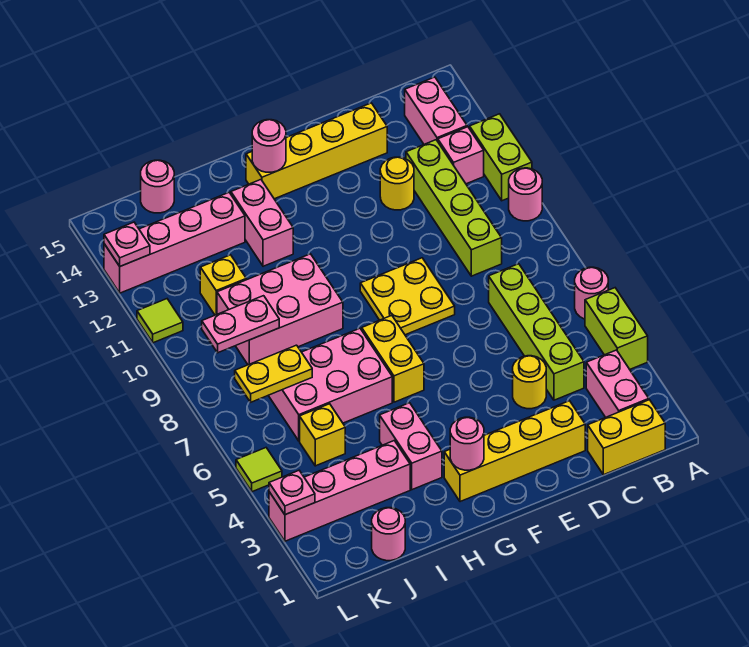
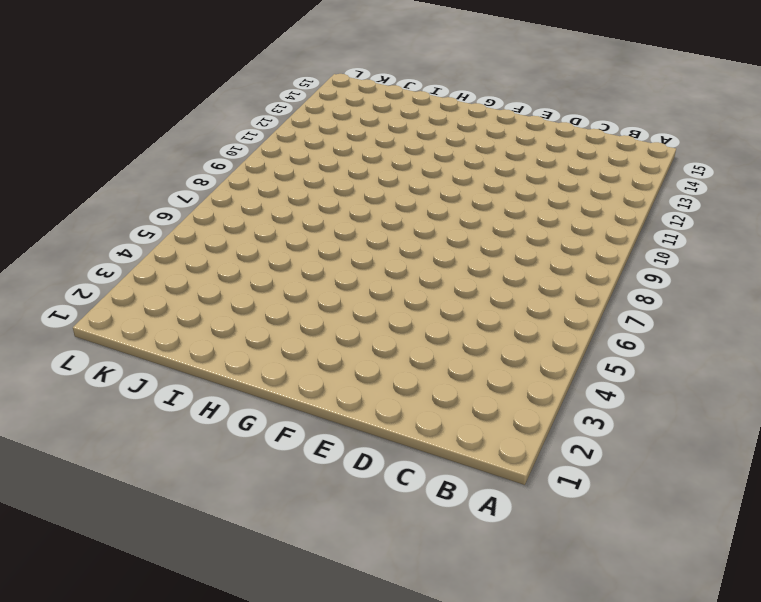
none -> lime 1x2 brick [585,288,648,369]
none -> pink 1x1 round brick [575,267,608,319]
none -> pink 1x1 round brick [509,168,542,221]
none -> lime 1x2 brick [470,114,532,201]

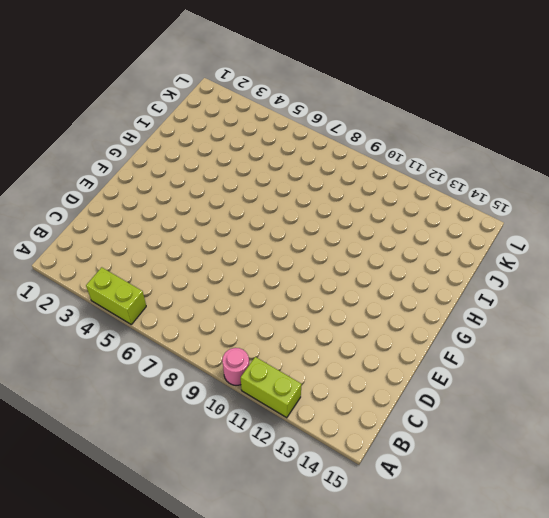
none -> pink 1x1 round brick [575,267,608,319]
none -> yellow 1x2 brick [588,400,665,475]
none -> pink 1x2 brick [586,350,649,417]
none -> pink 1x1 brick [438,127,484,184]

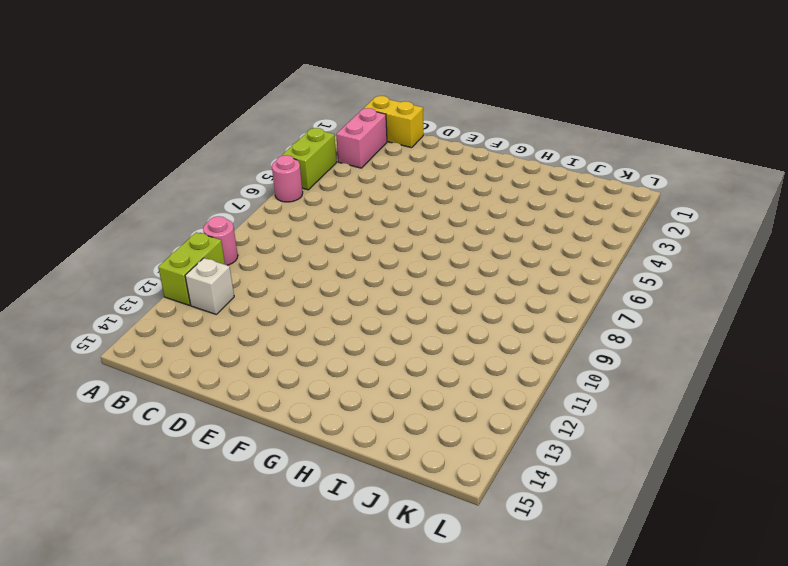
white 1x1 brick [185,258,234,314] -> pink 1x1 brick [438,127,484,184]
none -> pink 1x2 brick [405,77,467,144]
none -> lime 1x4 brick [489,264,584,400]
none -> lime 1x4 brick [406,140,502,276]
none -> yellow 1x4 brick [444,401,585,502]

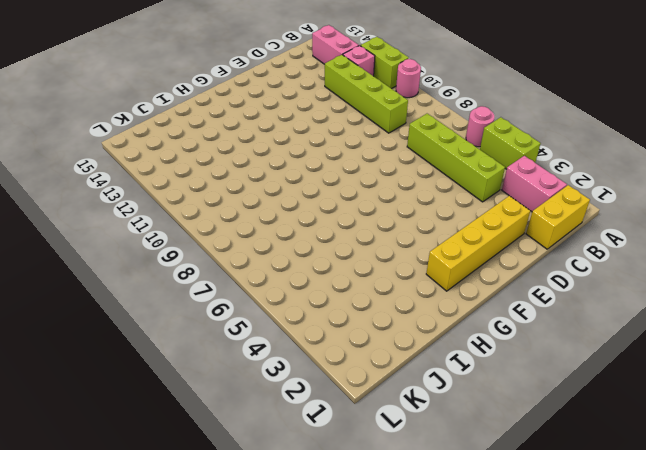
none -> yellow 1x1 round brick [513,356,546,409]
none -> yellow 1x1 round brick [380,157,414,210]
none -> yellow 1x4 brick [246,103,387,199]
none -> yellow 2x2 plate [360,258,455,335]

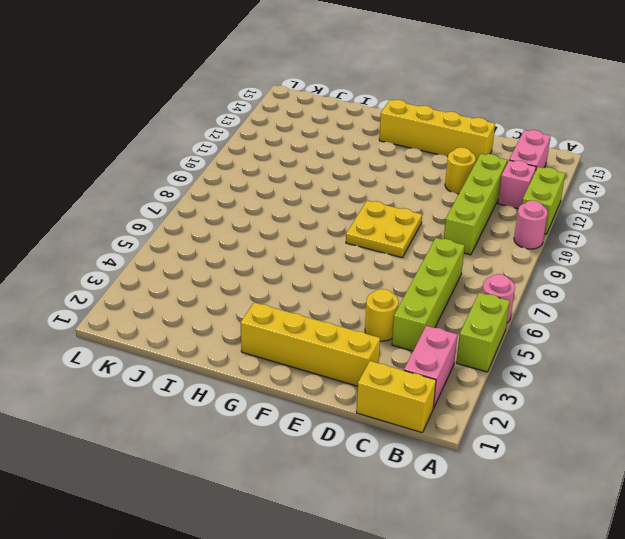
none -> yellow 1x2 brick [362,315,424,402]
none -> pink 1x2 brick [380,403,442,490]
none -> pink 2x3 brick [268,328,392,441]
none -> pink 2x3 brick [217,254,343,365]

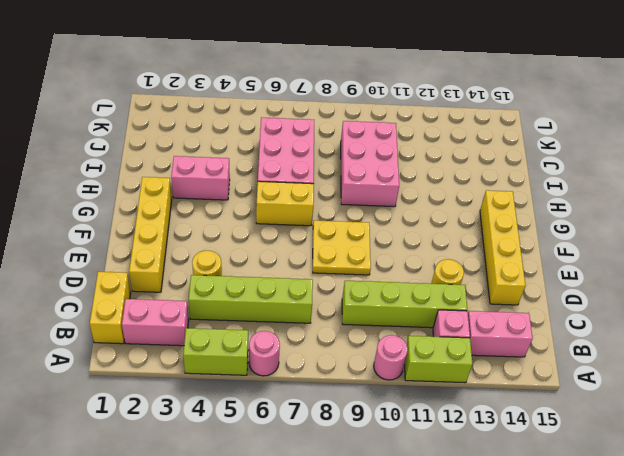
none -> pink 1x2 brick [231,180,293,266]
none -> pink 1x4 brick [269,441,410,541]
none -> pink 1x4 brick [104,193,245,293]
none -> pink 1x1 round brick [372,508,405,561]

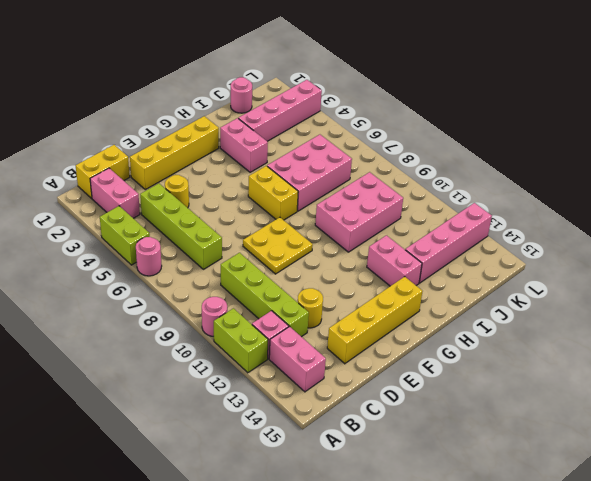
none -> yellow 1x1 brick [300,404,345,466]
none -> yellow 1x1 brick [200,255,246,315]
none -> pink 1x1 round brick [141,160,174,213]
none -> lime 1x1 tile [236,448,282,492]

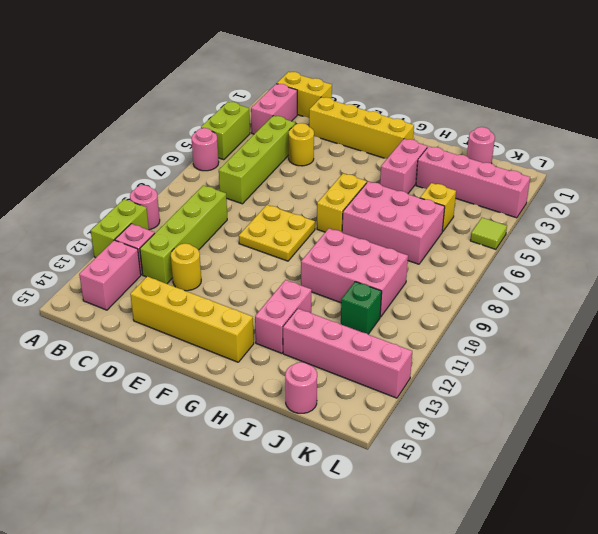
green 1x1 brick [341,282,382,334] -> yellow 1x1 brick [200,255,246,315]
none -> lime 1x1 tile [137,299,183,343]
none -> pink 1x1 round brick [450,417,484,470]
none -> pink 1x1 round brick [252,120,286,172]
none -> yellow 1x2 plate [235,345,312,402]

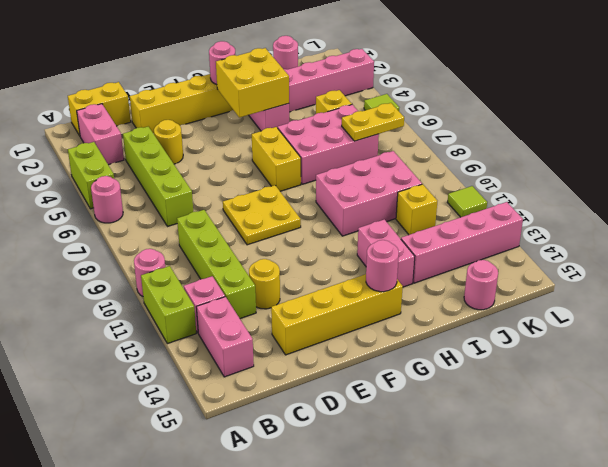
yellow 2x2 brick [216,48,289,117] -> none
none -> pink 1x2 plate [202,296,279,353]
none -> pink 1x1 plate [269,471,315,515]
none -> pink 1x1 plate [104,222,150,266]

